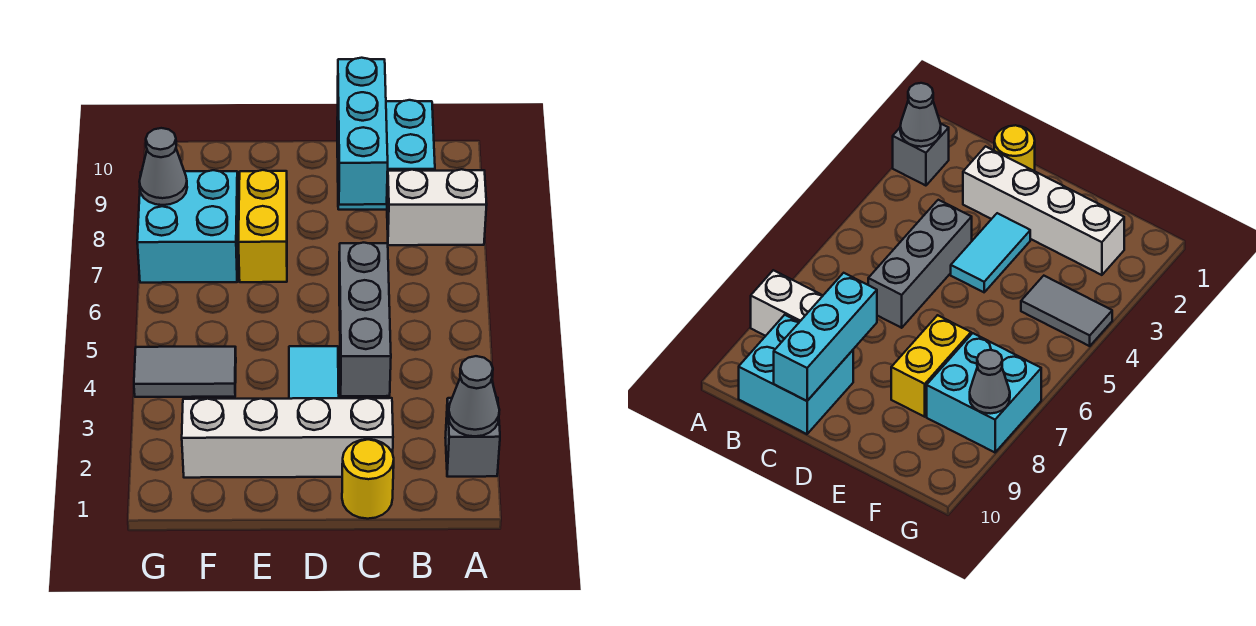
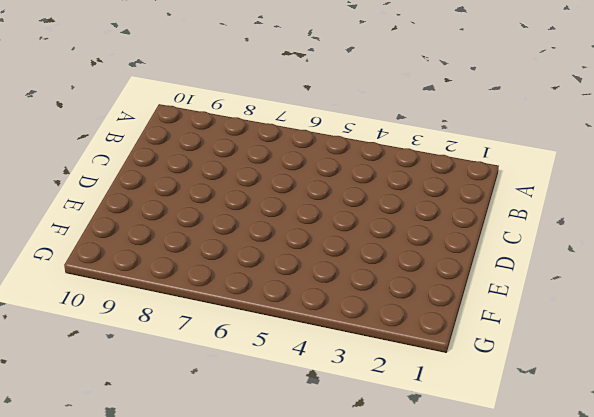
none -> grey 1x1 brick [445,398,500,477]
none -> white 1x2 brick [387,169,487,245]
none -> cyan 2x2 brick [337,100,435,210]

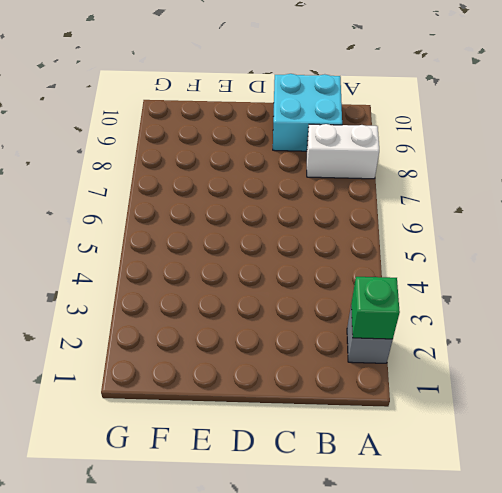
green 1x1 brick [351,277,400,339] -> grey 1x1 cone [448,356,499,436]
none -> yellow 1x1 round brick [342,439,394,519]
none -> white 1x4 brick [182,398,393,478]
none -> grey 1x3 brick [339,243,391,396]

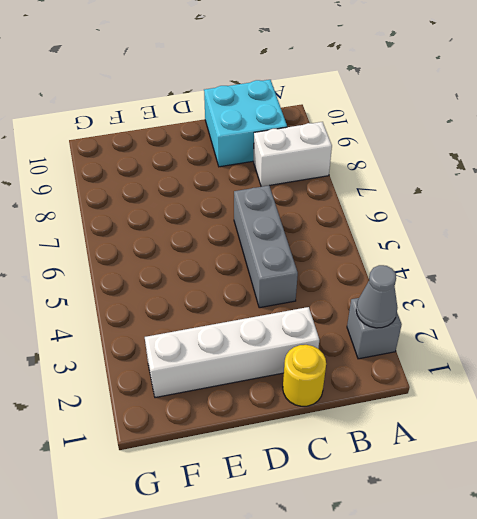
none -> cyan 1x2 tile [289,346,339,399]
none -> yellow 1x2 brick [238,170,287,282]
none -> grey 1x2 tile [134,347,236,397]

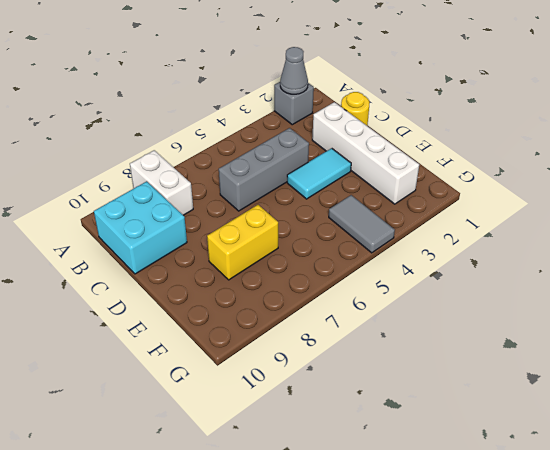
none -> cyan 2x2 brick [137,170,238,283]
none -> cyan 1x3 brick [338,58,388,205]
none -> grey 1x1 cone [139,128,187,205]

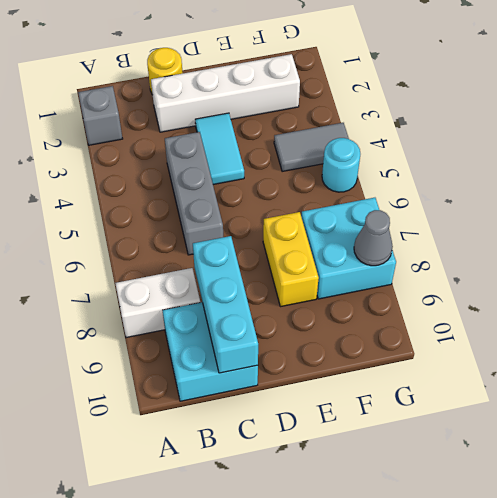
cyan 1x1 round brick [322,138,360,192] -> none
none -> grey 1x1 cone [448,356,499,436]

